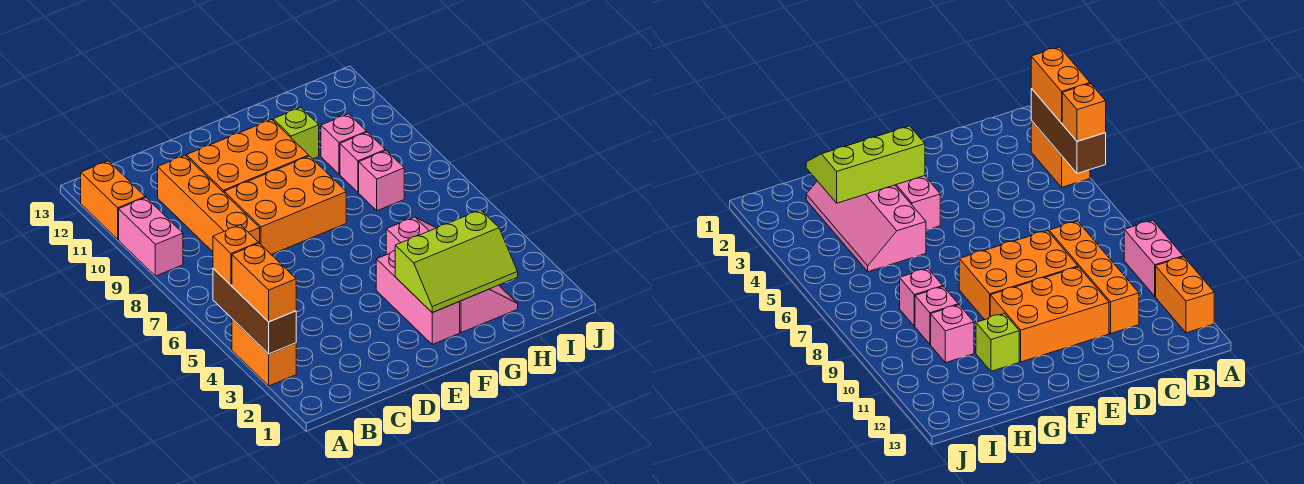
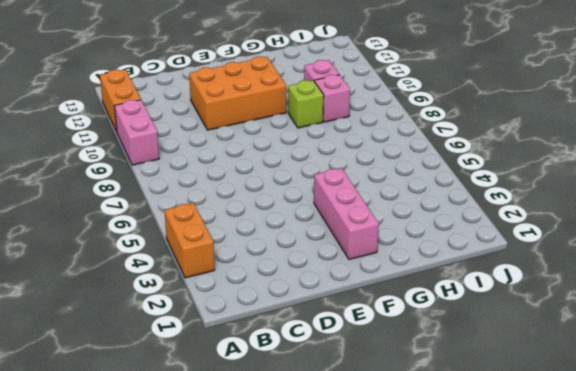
lime 1x1 brick [288,80,324,128] -> lime 1x1 brick moved to [273,108,319,159]
none -> orange 1x4 brick [158,155,260,252]
none -> orange 2x3 brick [224,156,346,254]
none -> pink 2x4 slope [386,217,518,333]

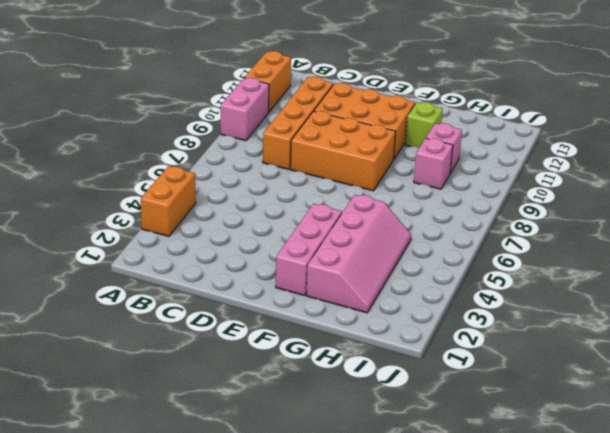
none -> pink 1x1 brick [359,151,404,211]
none -> brown 1x3 brick [213,268,296,354]
none -> lime 2x3 slope [395,210,518,312]

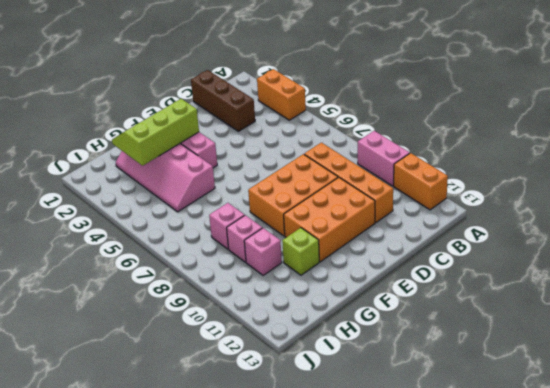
brown 1x3 brick [191,70,255,131] -> brown 1x3 brick moved to [213,268,296,354]
none -> orange 1x2 brick [232,243,296,322]
none -> orange 1x1 brick [213,225,258,285]

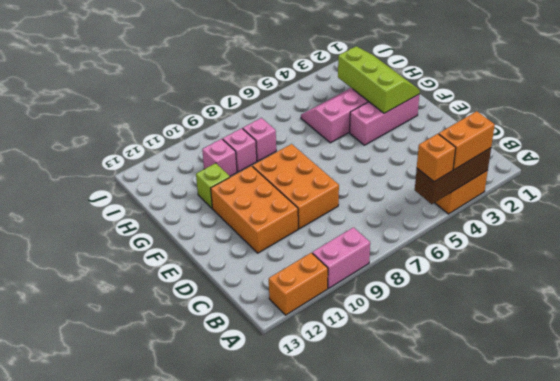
none -> orange 1x4 brick [158,155,260,252]

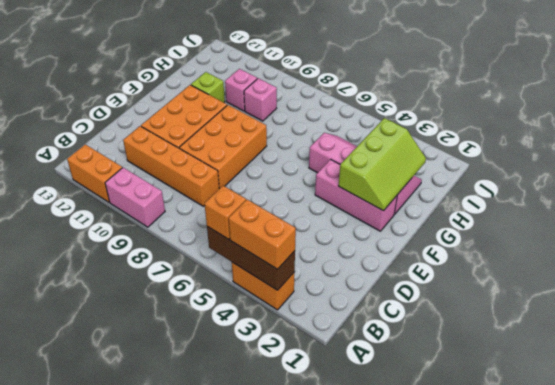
none -> pink 1x1 brick [359,151,404,211]

